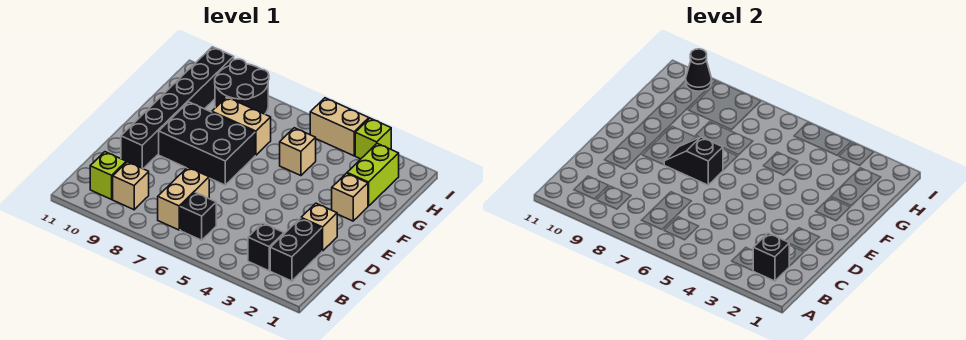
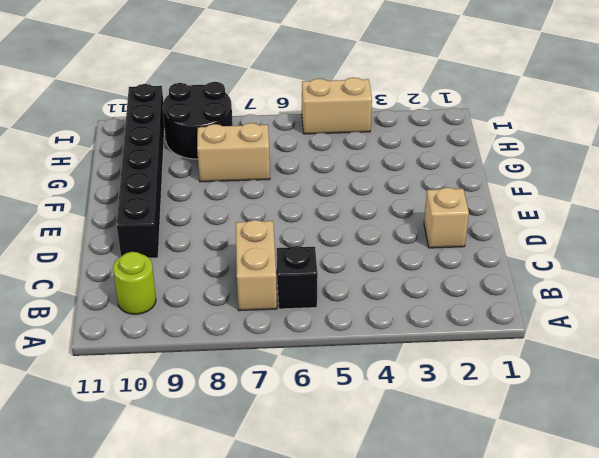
lime 1x1 round brick [113,252,156,314] -> lime 1x1 brick [90,152,126,199]
none -> black 1x2 brick [270,218,322,281]
none -> black 1x1 brick [248,223,284,271]
none -> tan 1x1 brick [113,162,149,210]

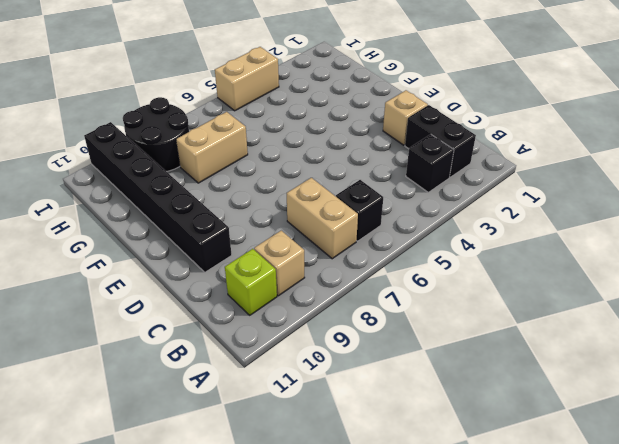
none -> black 2x3 brick [159,102,255,185]
none -> tan 1x1 brick [332,173,368,221]
none -> lime 1x2 brick [347,143,399,206]

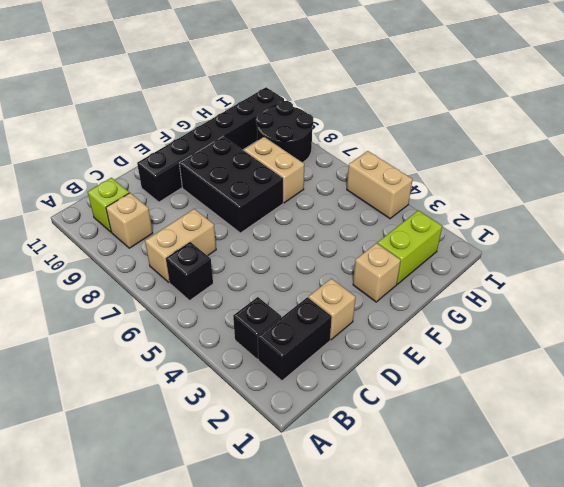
none -> tan 1x1 brick [280,128,316,176]
none -> lime 1x1 brick [355,118,391,159]
none -> black 1x1 brick [753,233,789,281]

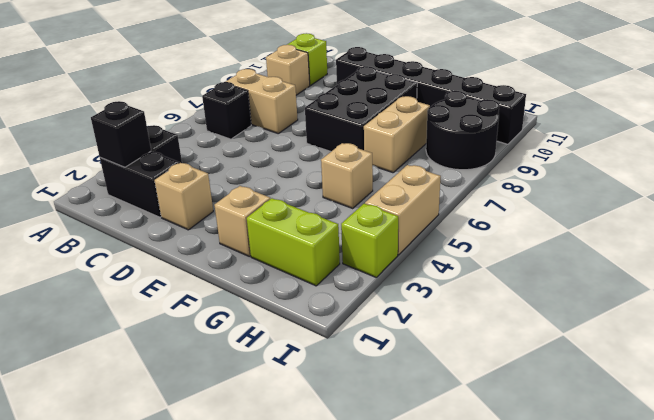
none -> black 1x2 slope [664,137,723,185]
none -> black 1x1 cone [686,49,712,91]

